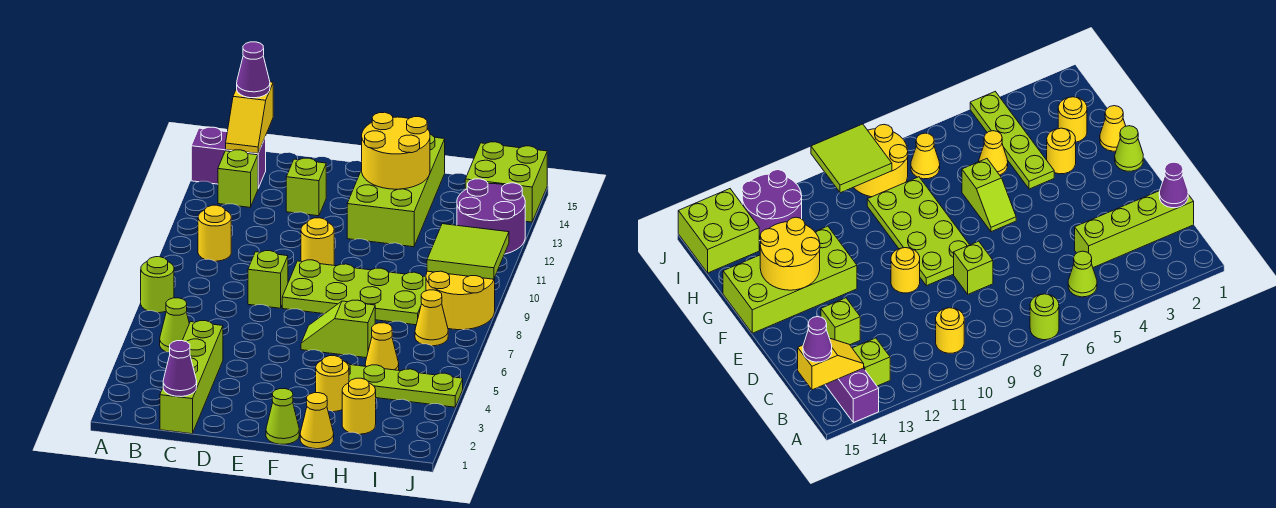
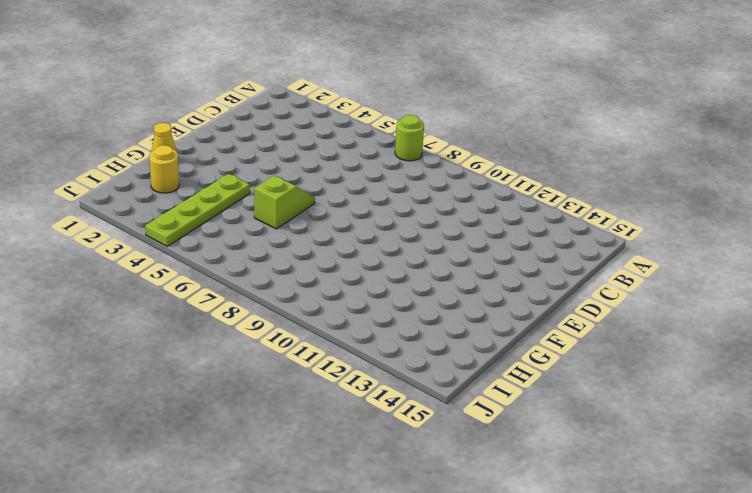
none -> purple 1x2 brick [191,127,266,188]
none -> lime 1x1 cone [160,298,189,352]
none -> yellow 1x1 round brick [198,205,231,261]

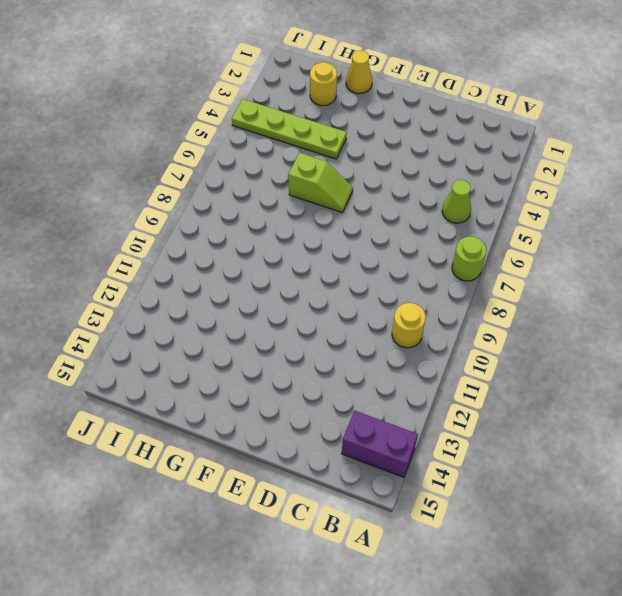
none -> lime 1x1 brick [218,150,258,207]
none -> lime 1x4 brick [160,321,223,434]
none -> lime 1x1 brick [248,251,288,308]

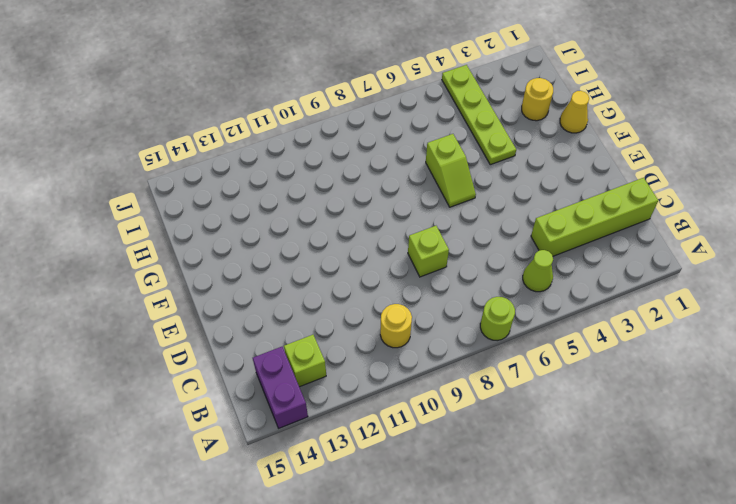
none -> lime 1x1 brick [286,158,326,216]
none -> lime 2x4 plate [282,260,426,325]
none -> yellow 1x1 round brick [301,218,334,265]

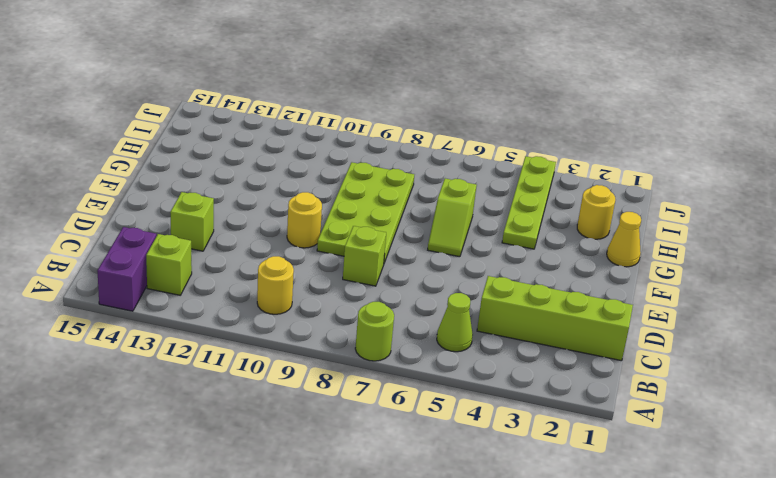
none -> lime 1x1 cone [266,389,299,444]
none -> lime 2x4 brick [347,135,445,247]
none -> yellow 1x1 round brick [316,356,349,412]

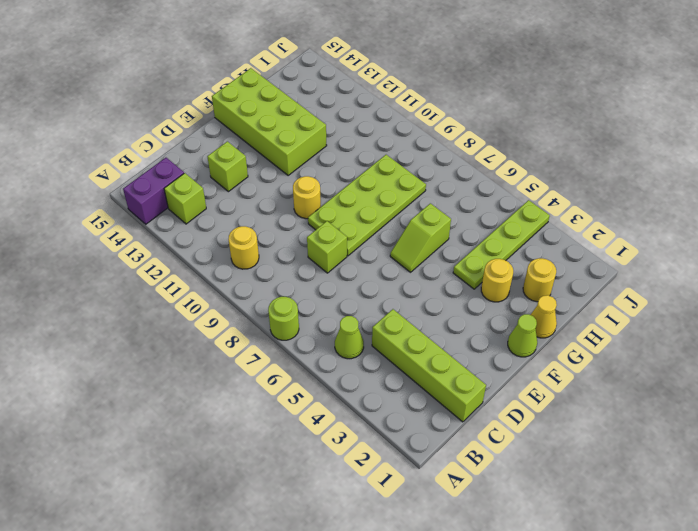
none -> yellow 1x1 cone [365,323,399,370]
none -> yellow 1x1 cone [415,290,448,346]
none -> yellow 2x2 round brick [426,271,495,330]

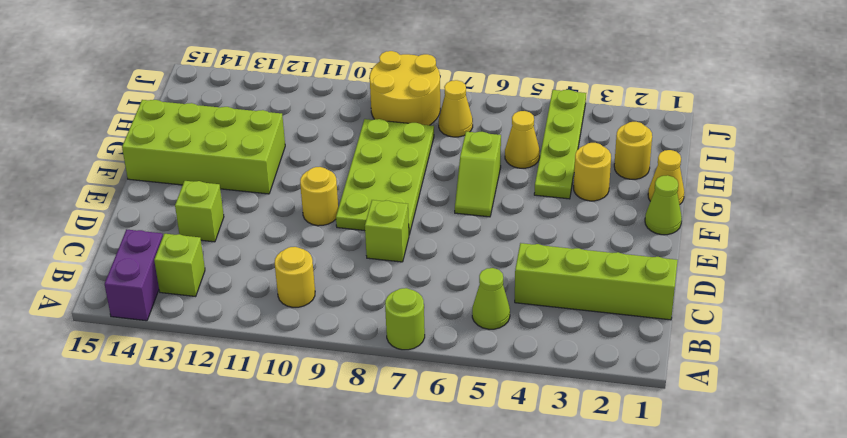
none -> purple 2x2 round brick [457,179,525,254]
none -> lime 2x2 brick [465,142,547,222]
none -> yellow 1x2 slope [226,82,273,154]

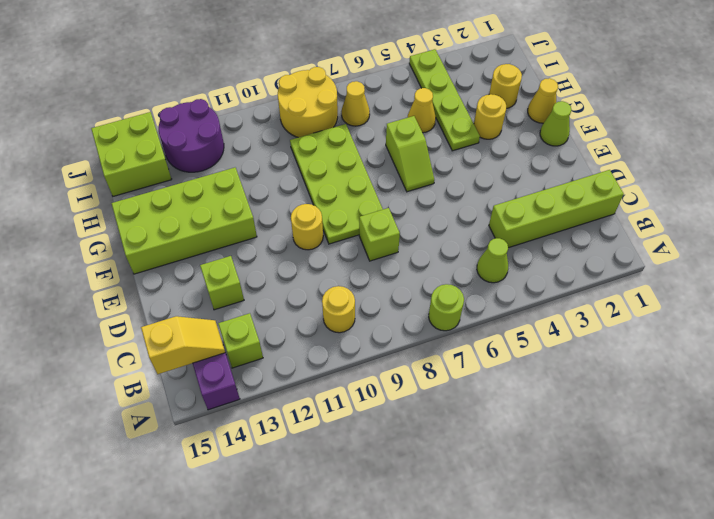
none -> purple 1x1 cone [163,341,197,397]
none -> yellow 2x2 round brick [362,112,430,189]
none -> lime 2x2 tile [427,224,509,279]

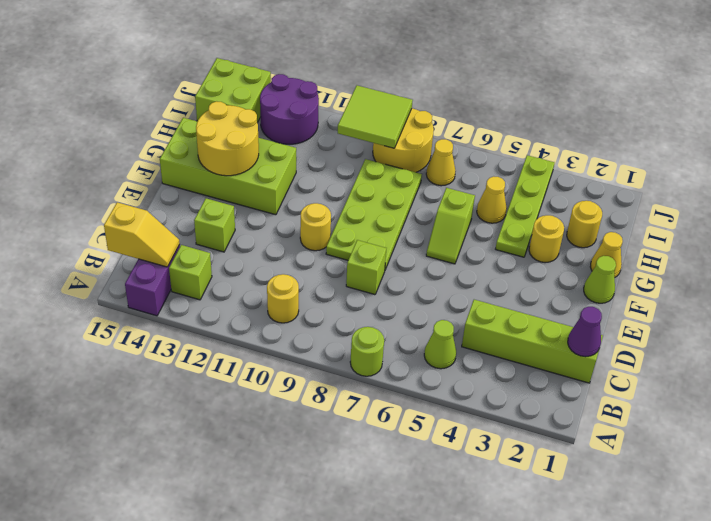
none -> purple 1x1 cone [237,42,270,98]

